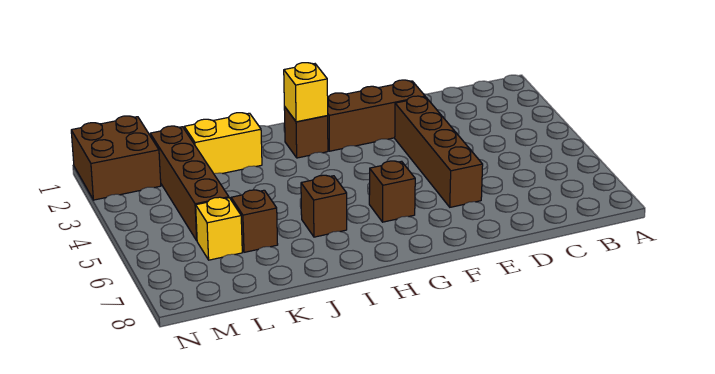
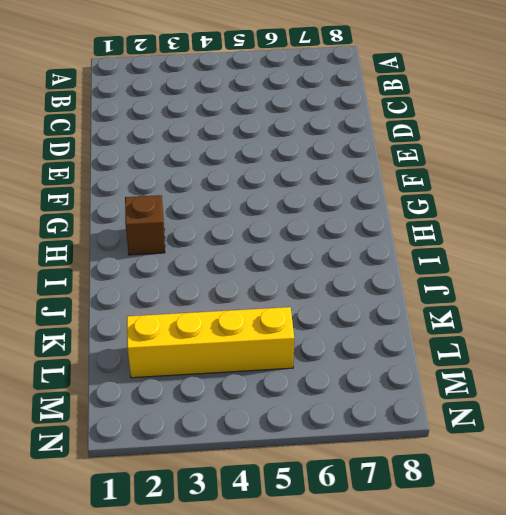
yellow 1x4 brick [127,307,294,378] -> brown 1x4 brick [150,126,229,241]
none -> brown 1x3 brick [327,80,425,151]
none -> brown 1x4 brick [395,96,483,207]

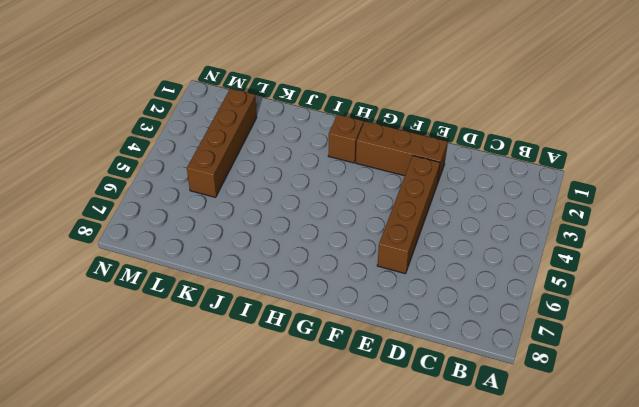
none -> brown 1x1 brick [369,161,415,222]
none -> brown 1x1 brick [301,175,347,237]

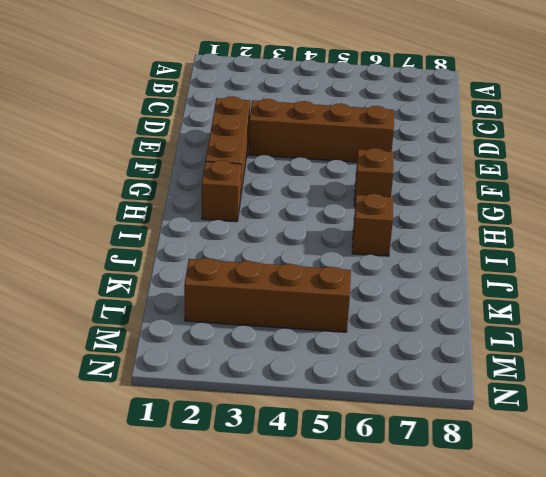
none -> yellow 1x2 brick [184,113,262,174]
none -> brown 1x1 brick [231,190,278,252]

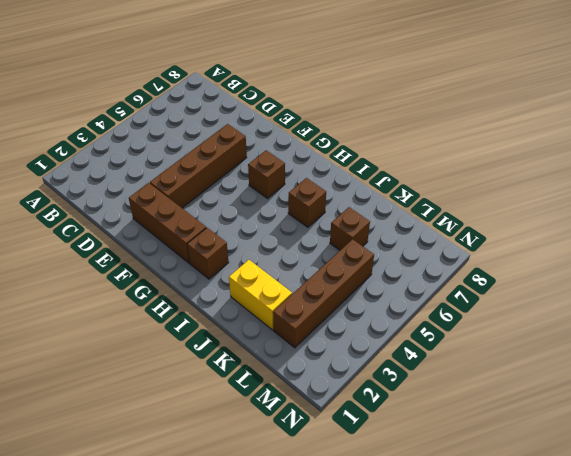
none -> yellow 1x1 brick [196,197,242,260]
none -> brown 2x2 brick [71,116,161,200]

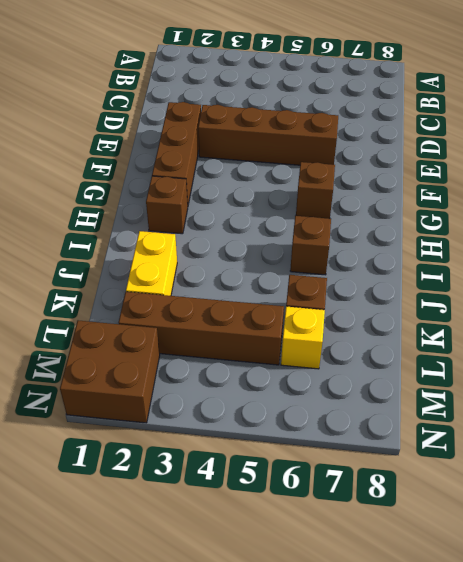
none -> yellow 1x1 brick [284,63,328,122]

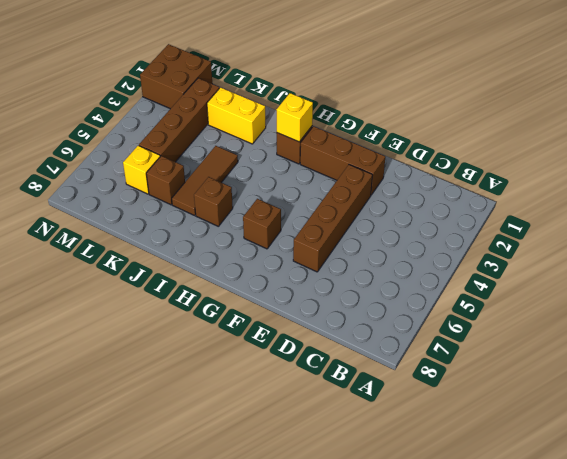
brown 1x3 tile [172,146,238,215] -> none

